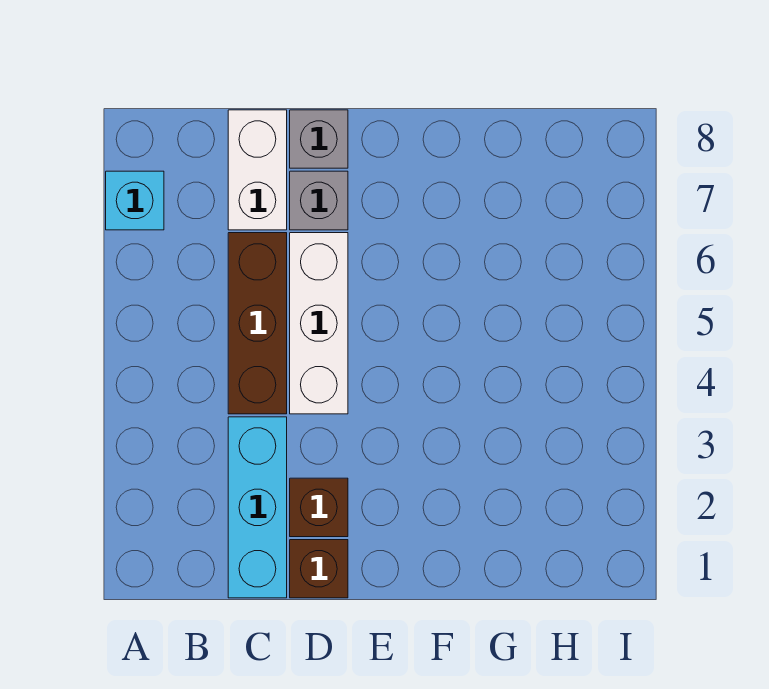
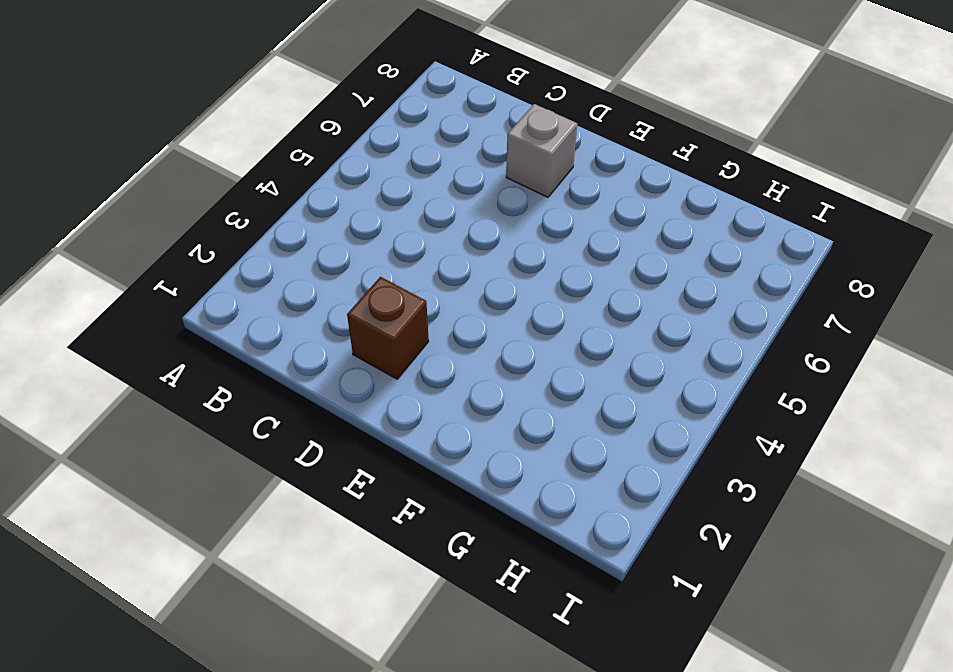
none -> cyan 1x1 brick [106,171,164,230]
none -> cyan 1x3 brick [228,417,287,598]

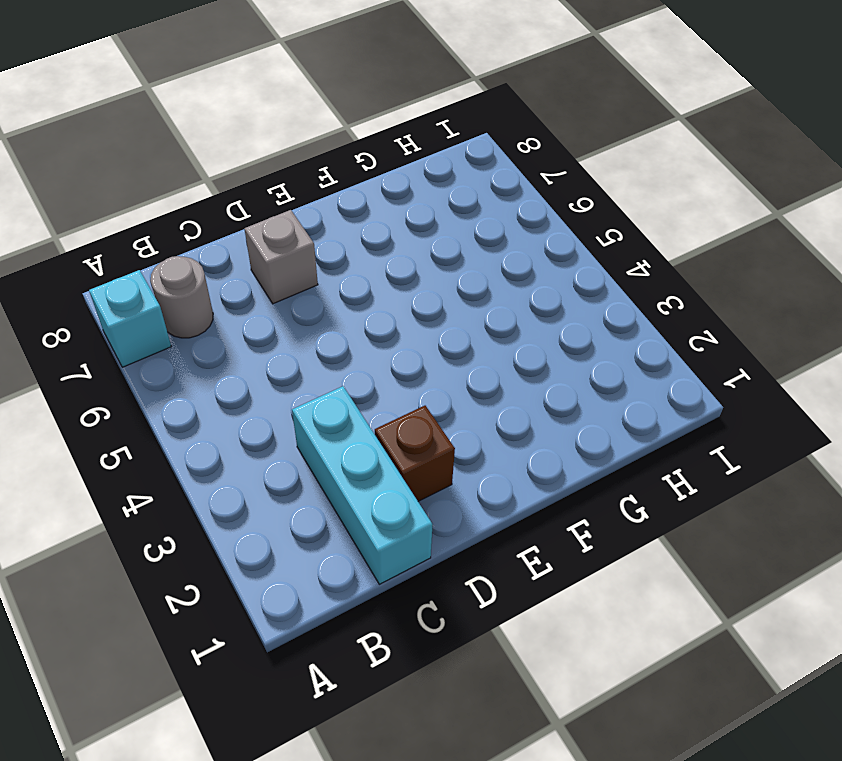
grey 1x1 round brick [150,256,213,338] -> none
none -> brown 1x3 brick [228,233,287,414]
none -> white 1x2 brick [228,110,287,230]

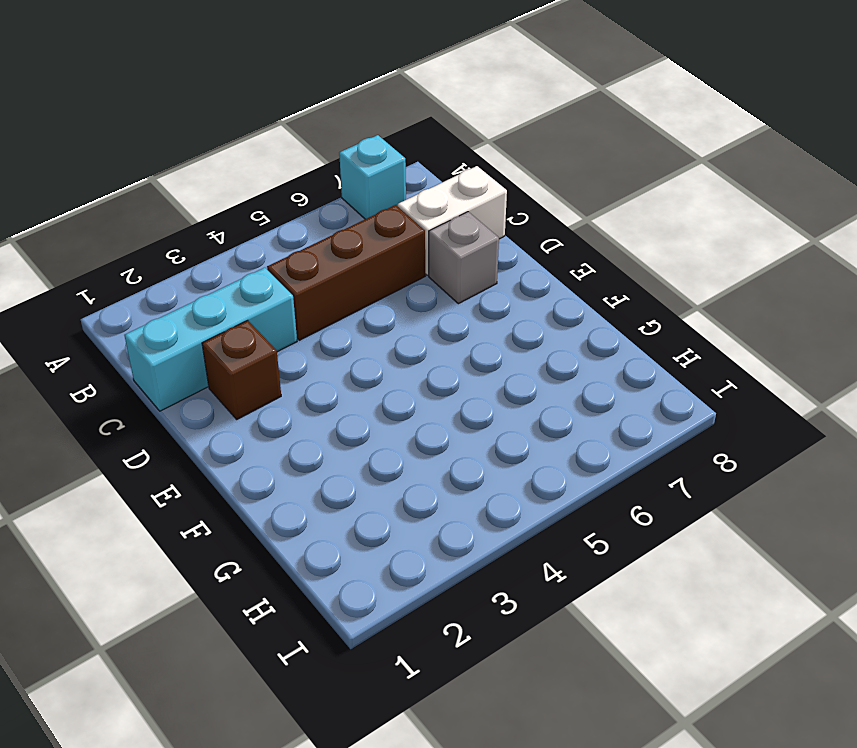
none -> brown 1x1 brick [290,540,348,598]
none -> white 1x3 brick [290,233,348,414]

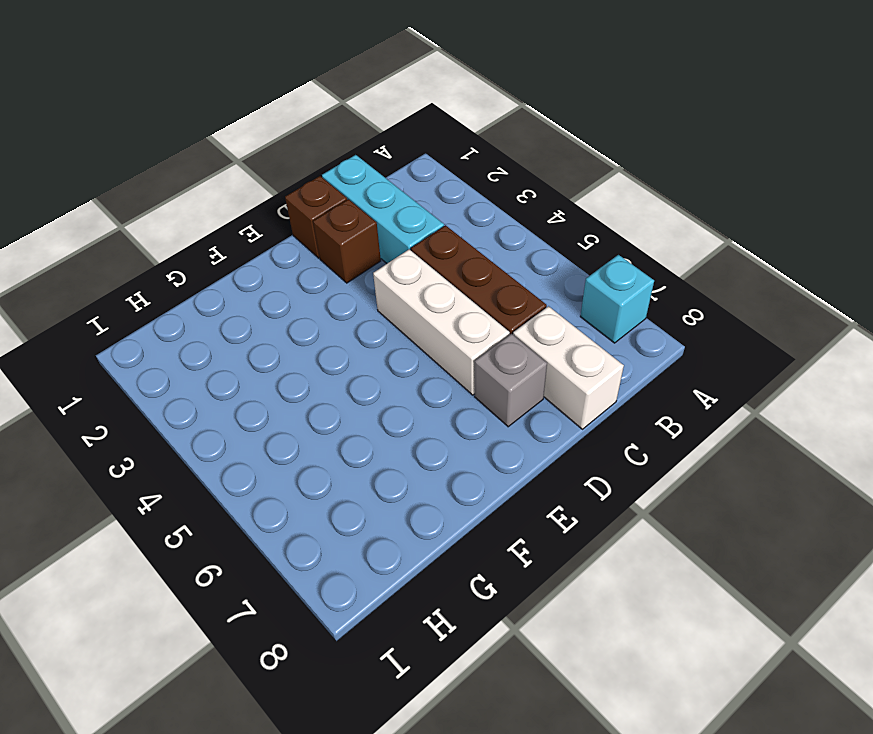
none -> grey 1x1 brick [290,110,348,168]

